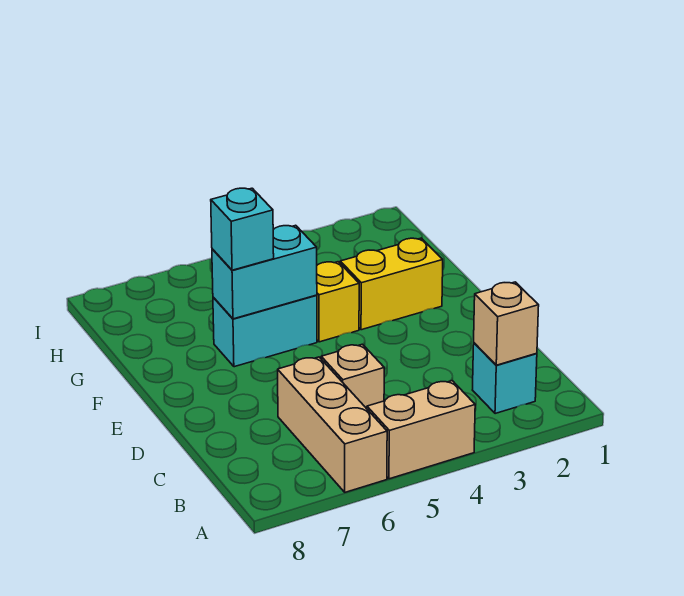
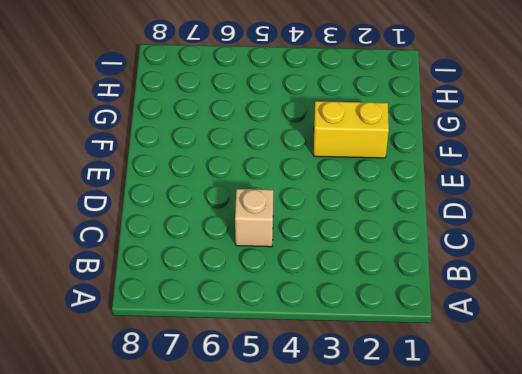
none -> tan 1x2 brick [367,381,475,479]
none -> tan 1x3 brick [278,357,387,492]

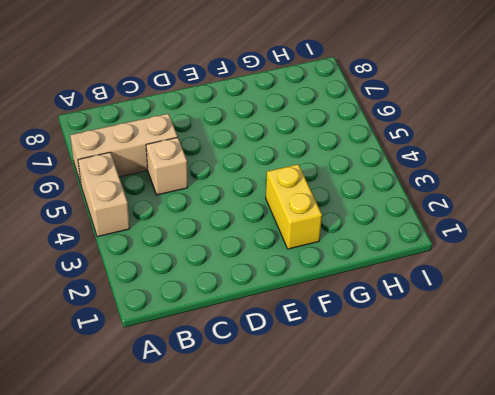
none -> cyan 1x1 brick [473,343,537,414]
none -> yellow 1x1 brick [317,262,359,342]

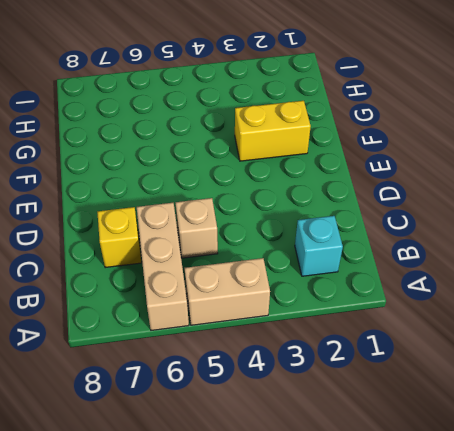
yellow 1x1 brick [97,207,142,268] -> yellow 1x1 brick moved to [317,262,359,342]
none -> cyan 1x2 brick [213,295,317,367]
none -> tan 1x1 brick [474,282,539,365]

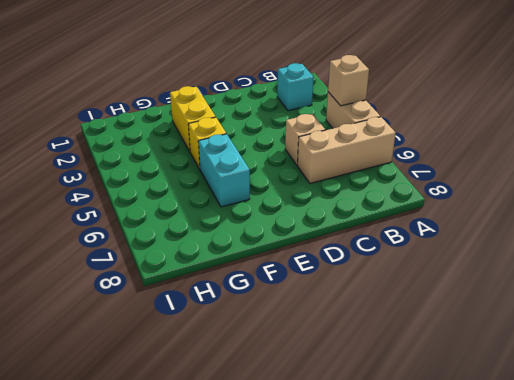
tan 1x1 brick [328,55,369,106] -> tan 1x1 brick moved to [474,282,539,365]
none -> cyan 1x2 brick [212,225,317,319]
none -> cyan 1x1 brick [211,188,274,270]

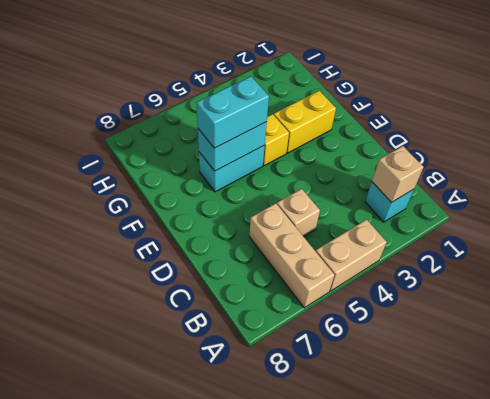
cyan 1x2 brick [197,76,269,148] -> cyan 1x1 brick [211,188,274,270]

